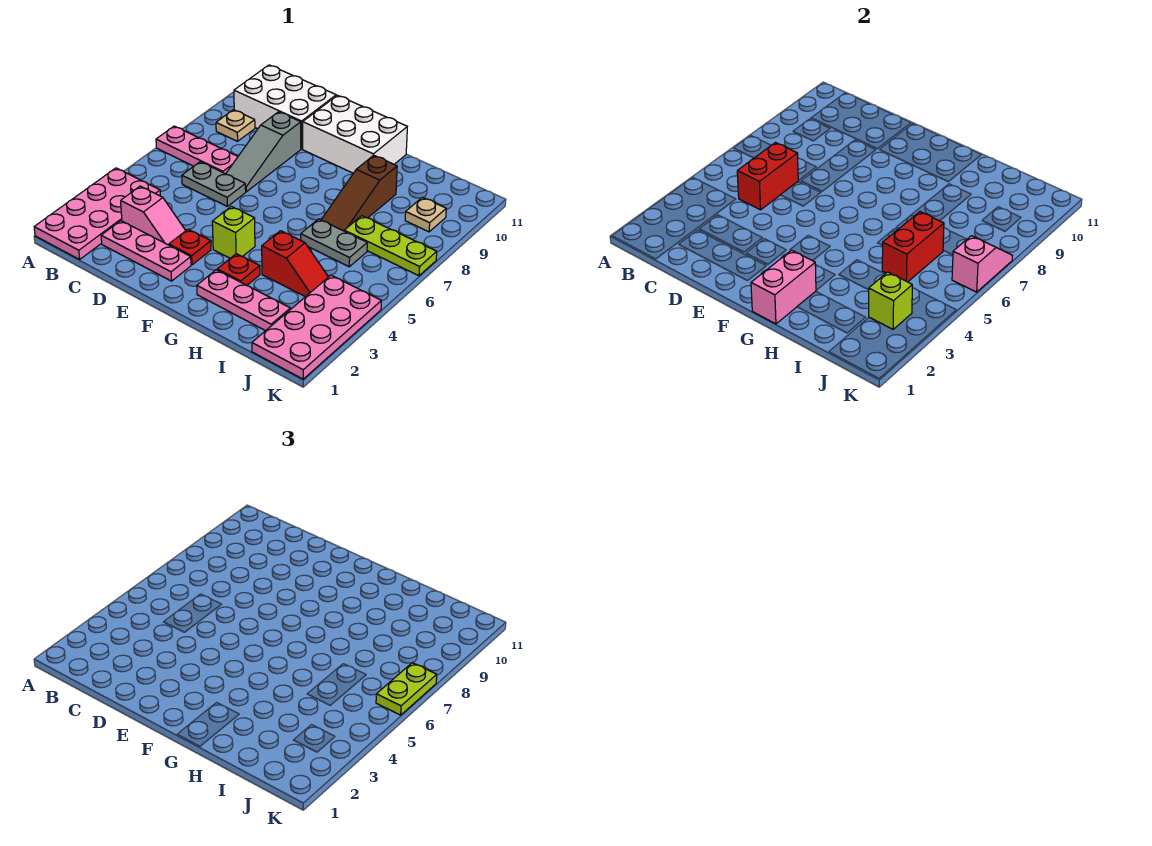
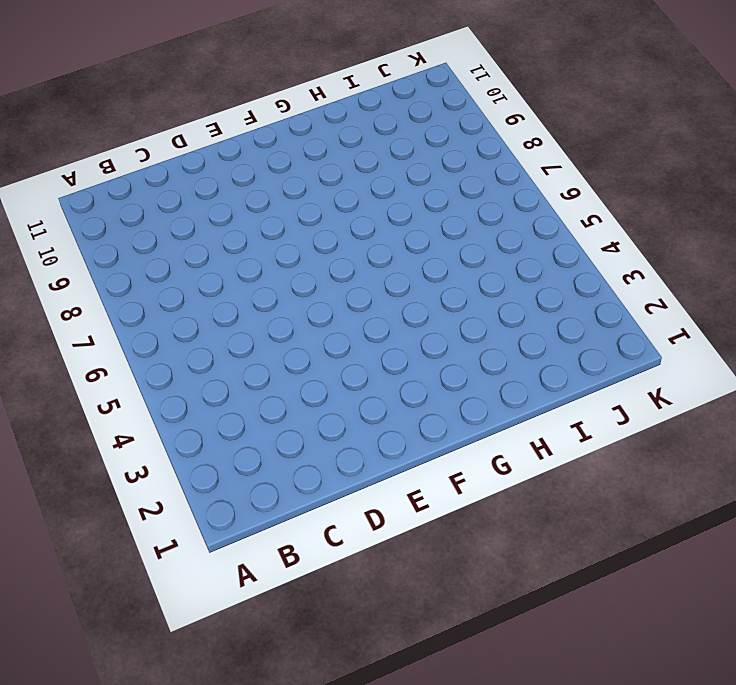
none -> pink 2x4 plate [34,168,160,259]
none -> pink 1x3 plate [156,126,238,174]
none -> tan 1x1 plate [216,110,255,141]

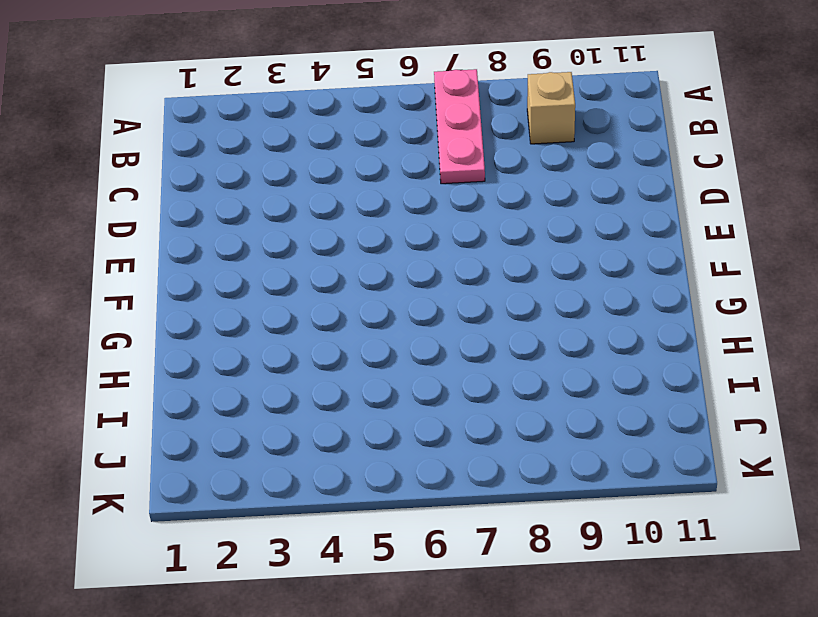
tan 1x1 brick [527,72,575,144] -> tan 1x1 plate [216,110,255,141]
none -> pink 2x4 plate [34,168,160,259]
none -> white 2x3 brick [234,65,336,149]
none -> pink 1x3 plate [101,221,191,281]

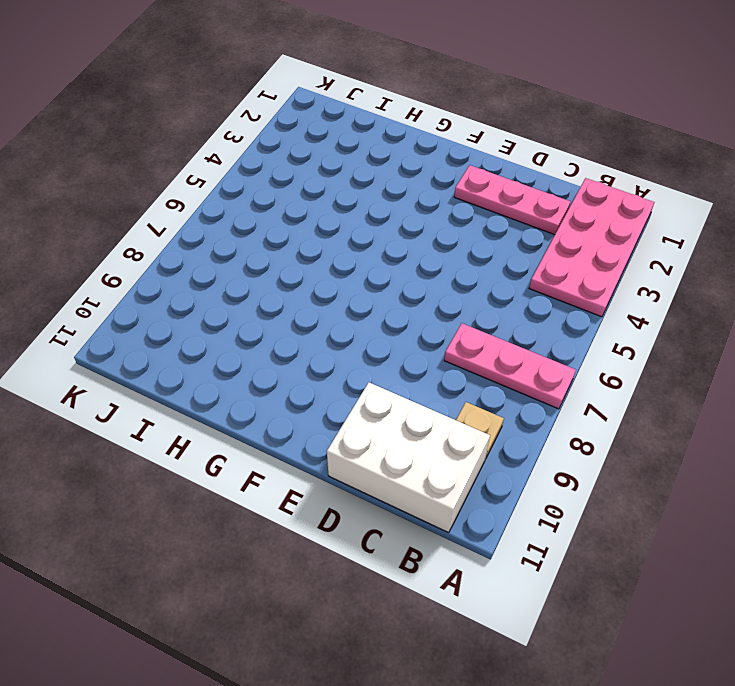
none -> pink 1x2 slope [121,186,186,245]
none -> grey 1x2 plate [182,162,246,206]
none -> grey 1x3 slope [226,112,301,192]

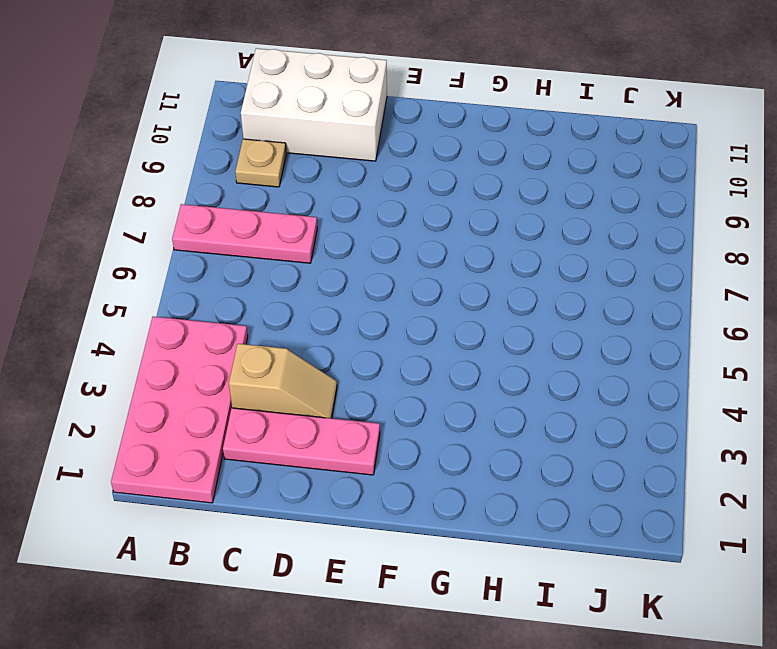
tan 1x2 slope [229,344,337,418] -> pink 1x2 slope [121,186,186,245]
none -> grey 1x2 plate [182,162,246,206]
none -> grey 1x3 slope [226,112,301,192]
none -> red 1x1 plate [169,229,211,265]

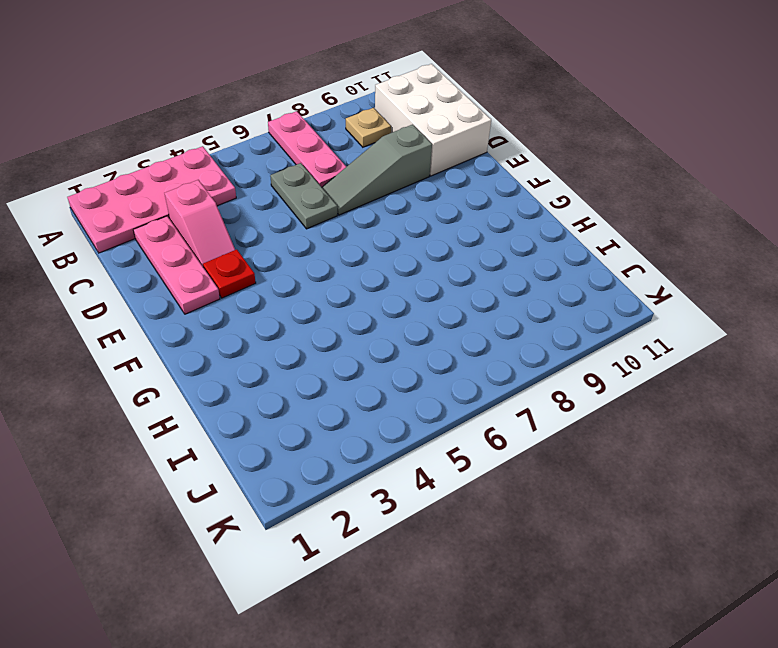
none -> white 2x3 brick [303,95,407,173]
none -> lime 1x1 brick [212,206,255,258]
none -> pink 1x3 plate [197,270,290,331]

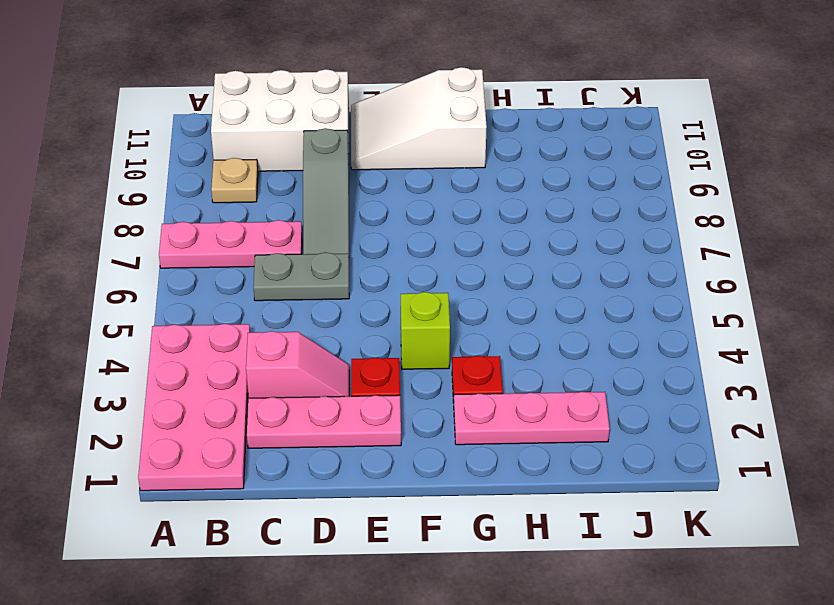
white 2x3 slope [351,67,487,170] -> white 2x3 brick [303,95,407,173]
none -> red 1x2 slope [262,231,328,297]
none -> grey 1x2 plate [301,219,367,267]
none -> brown 1x3 slope [321,155,397,231]

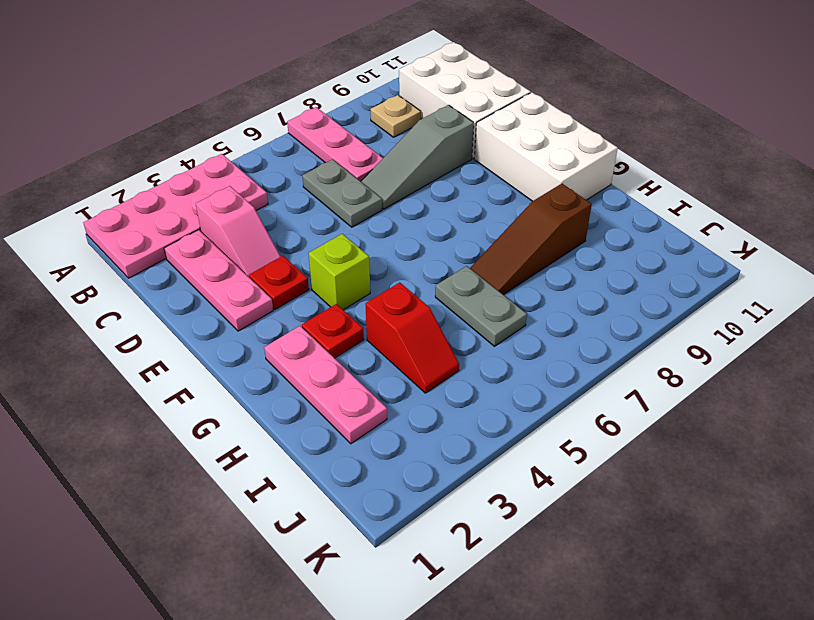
none -> lime 1x3 plate [344,216,437,276]
none -> pink 2x4 plate [252,275,381,379]
none -> tan 1x1 plate [405,197,446,232]

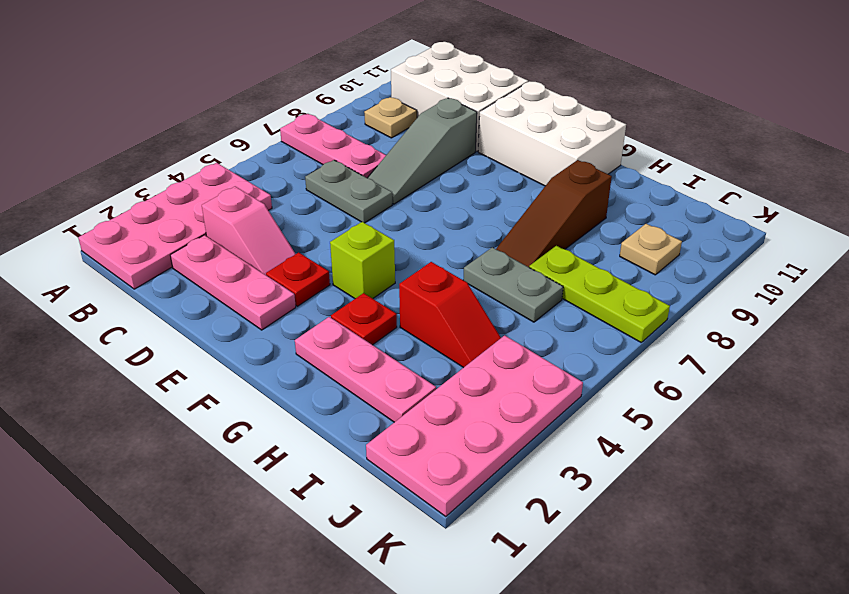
none -> red 1x2 brick [737,143,798,210]
none -> pink 1x2 brick [751,250,816,324]
none -> red 1x2 brick [882,212,944,282]

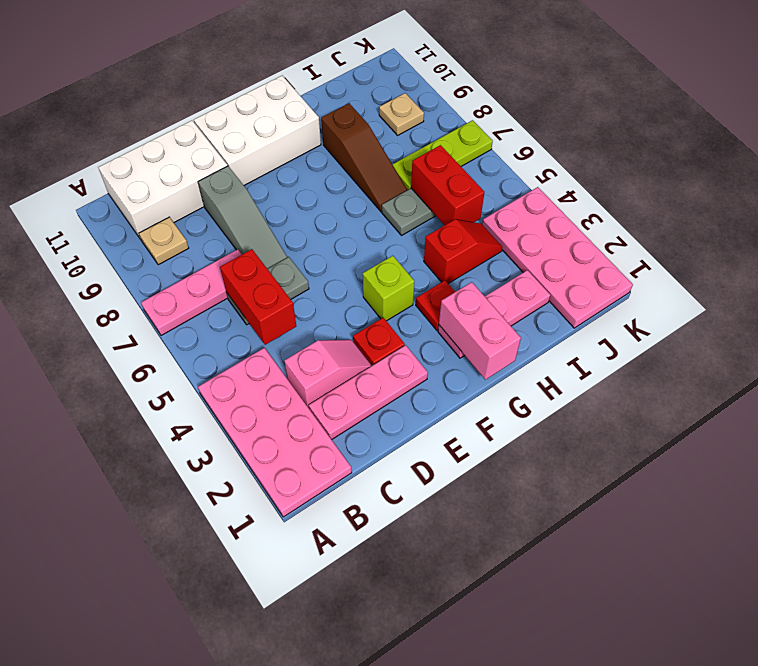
none -> lime 1x1 brick [869,272,912,329]
none -> pink 1x2 slope [952,236,1012,292]
none -> lime 1x2 plate [376,663,437,715]

